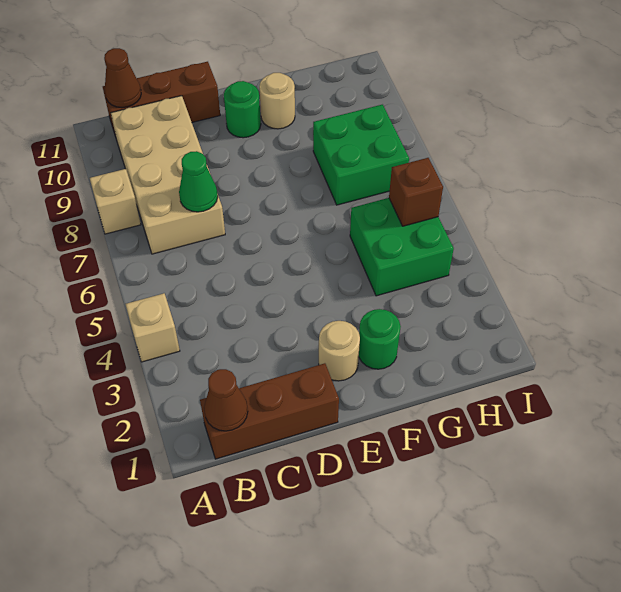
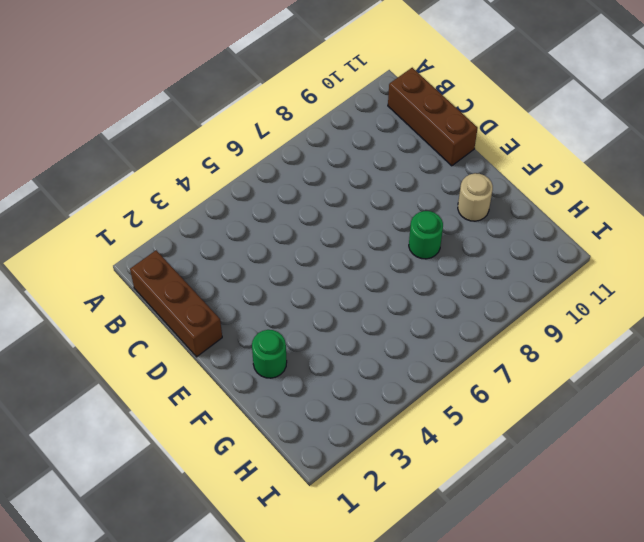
green 1x1 round brick [409,211,443,259] -> green 1x1 round brick moved to [224,81,261,138]
none -> tan 1x1 brick [126,293,180,362]
none -> tan 1x1 brick [90,169,141,234]
none -> tan 2x4 brick [111,96,225,254]

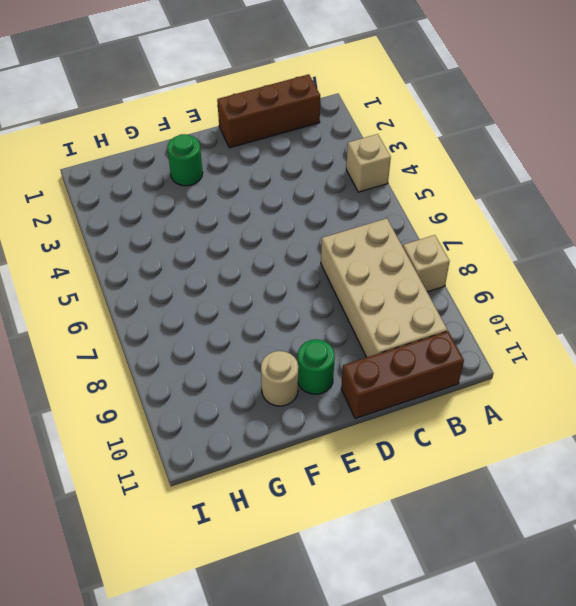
none -> tan 1x1 round brick [319,321,360,381]
none -> green 2x2 brick [350,198,454,296]
none -> green 2x2 brick [313,105,409,205]

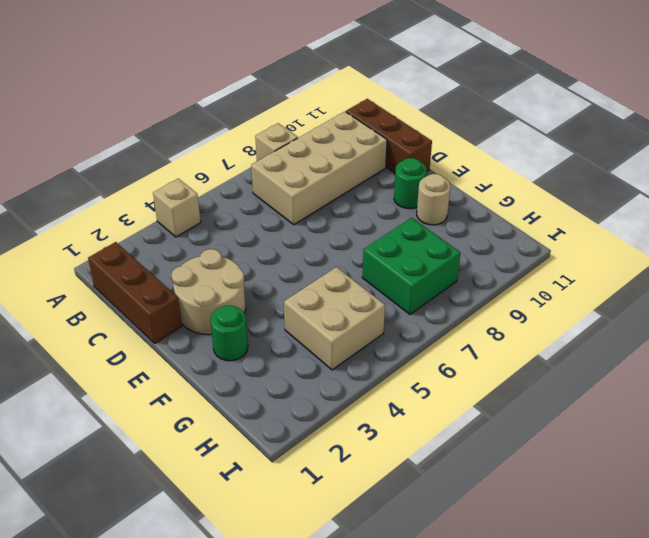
tan 2x2 round brick [171,249,245,335] -> tan 1x1 round brick [319,321,360,381]
tan 2x2 brick [284,267,385,370] -> green 2x2 brick [350,198,454,296]
none -> brown 1x1 cone [204,369,248,431]
none -> brown 1x1 cone [104,48,141,108]
none -> green 1x1 cone [179,151,218,212]

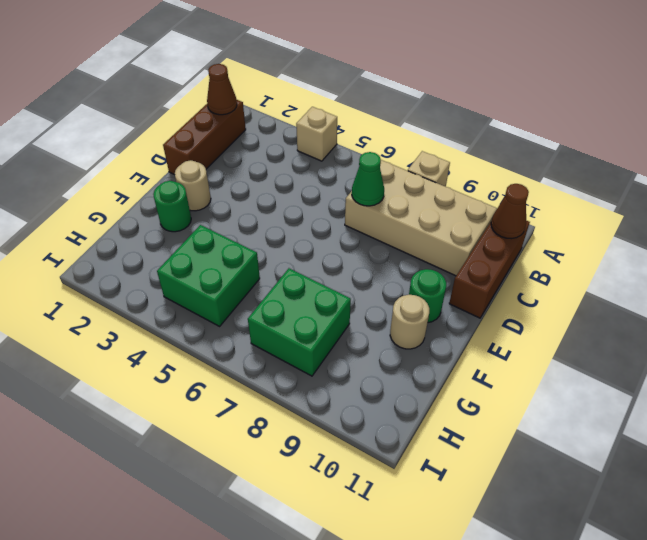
none -> brown 1x1 brick [389,158,443,226]

